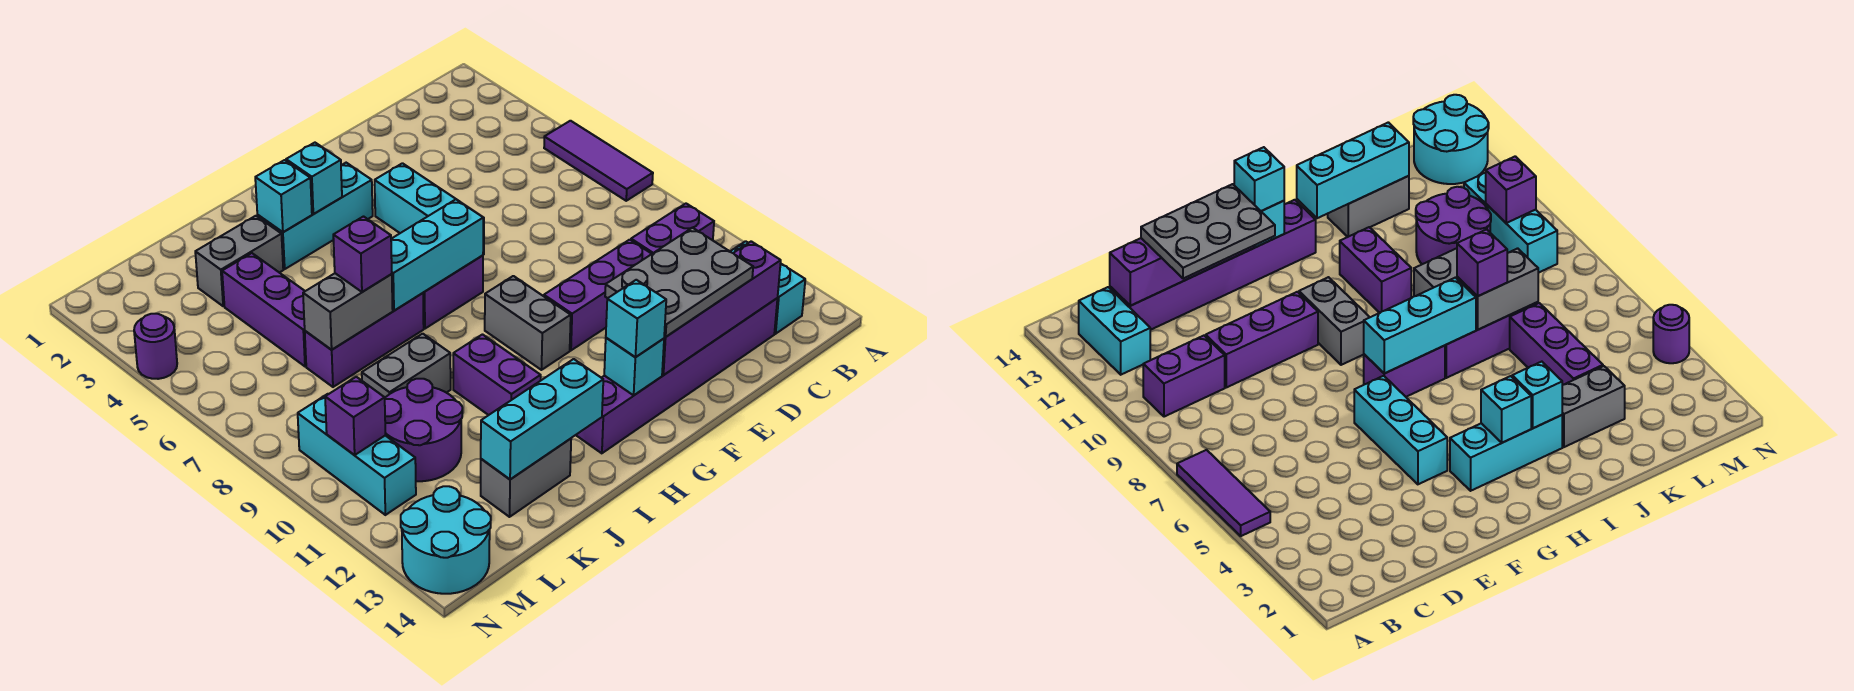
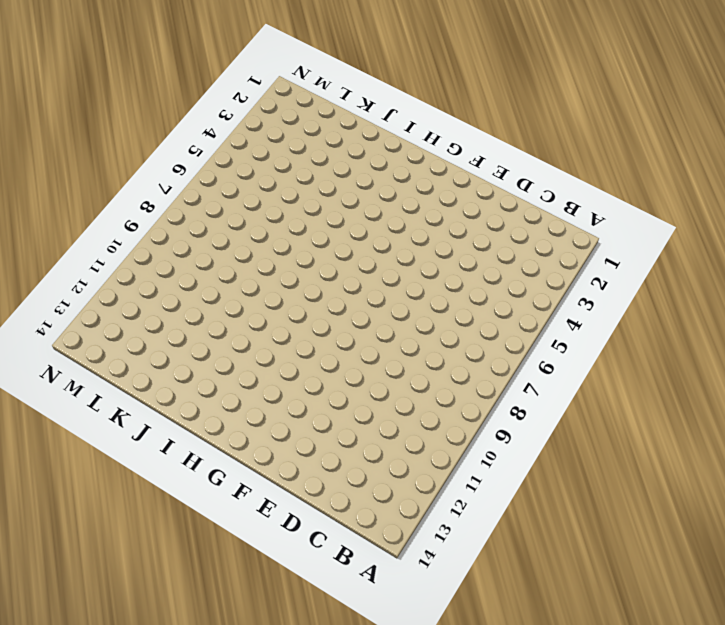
none -> purple 1x3 tile [544,121,653,201]
none -> purple 1x2 brick [631,204,714,254]
none -> cyan 1x2 brick [730,241,805,334]
none -> purple 1x6 brick [576,299,777,453]

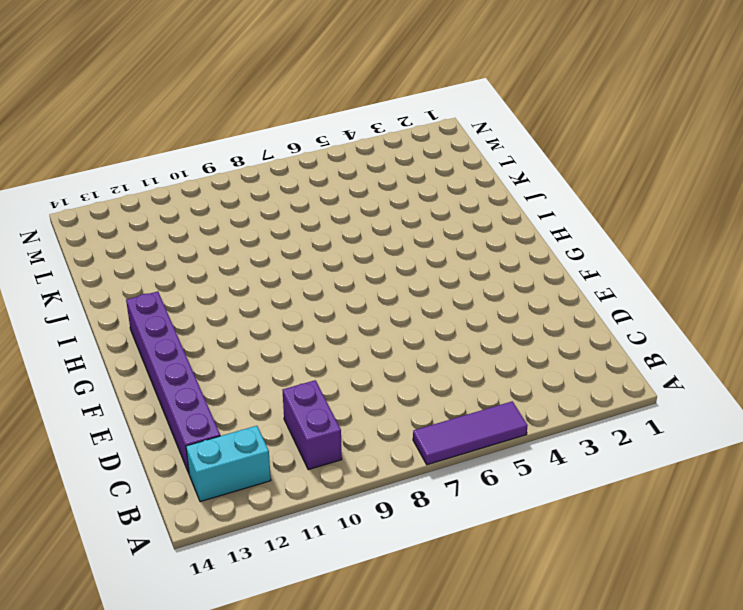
none -> purple 1x3 brick [544,240,651,350]
none -> cyan 1x3 brick [375,163,484,255]
none -> cyan 1x3 brick [257,163,373,269]
none -> purple 1x2 brick [423,255,483,329]

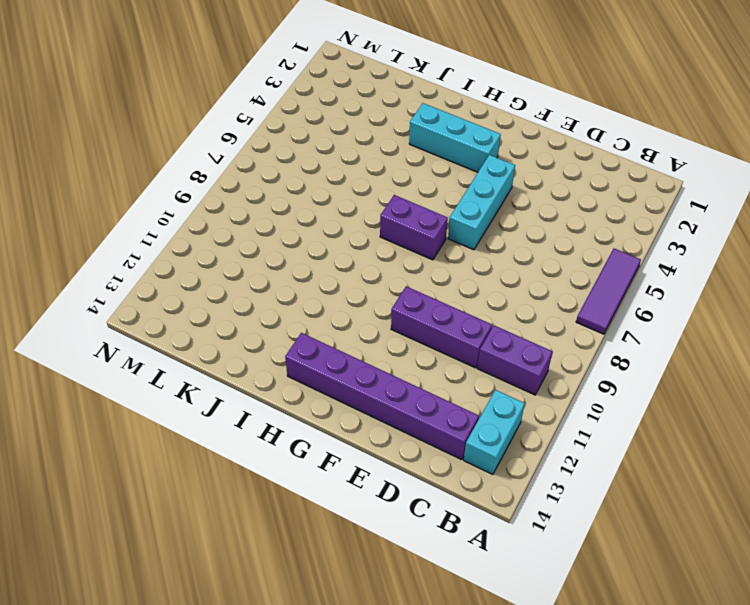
none -> grey 1x2 brick [485,276,571,370]
none -> purple 1x3 brick [305,293,424,387]
none -> purple 1x2 brick [453,335,541,415]
none -> grey 1x2 brick [195,216,283,306]

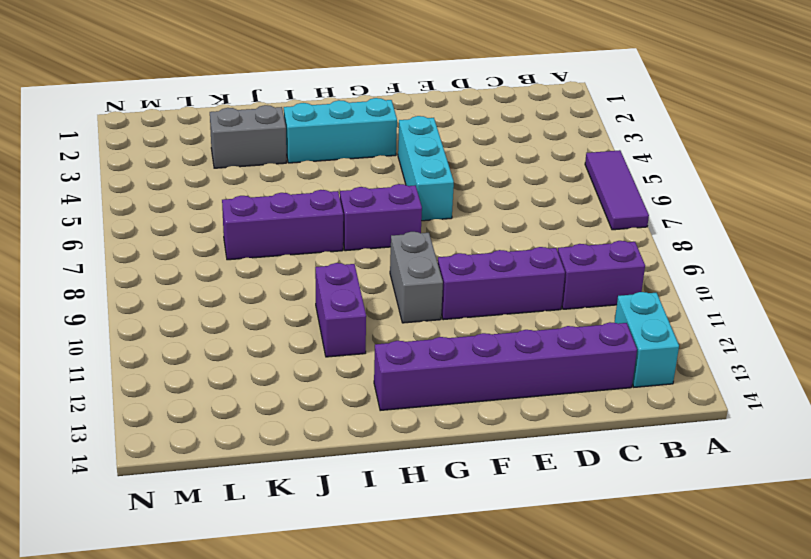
none -> grey 1x2 brick [362,334,451,398]
none -> grey 1x2 brick [481,439,571,517]
none -> purple 1x3 brick [222,253,306,366]
none -> purple 2x2 round brick [385,379,462,481]

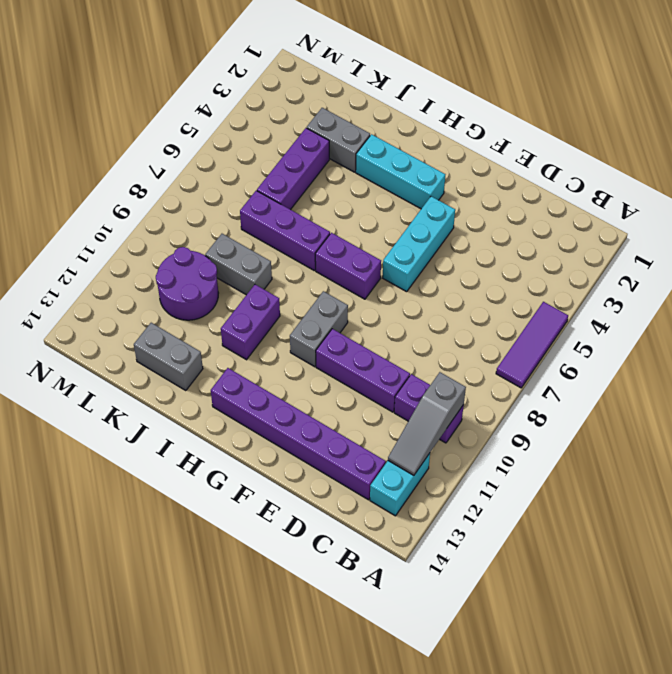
grey 1x3 slope [388,372,466,475] -> none
none -> cyan 1x3 brick [298,394,416,515]
none -> cyan 2x2 round brick [401,486,491,594]
none -> purple 1x1 round brick [134,314,177,379]
none -> purple 1x4 brick [662,241,781,375]

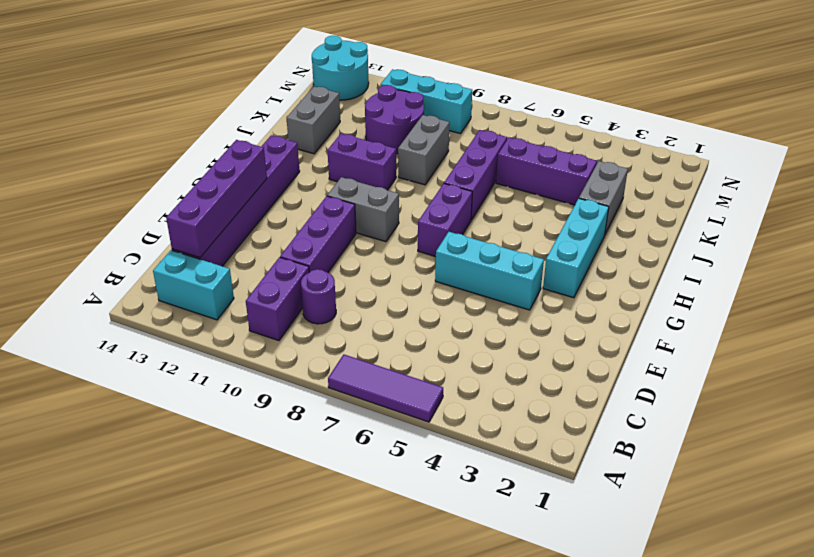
purple 1x1 round brick [301,269,336,324] -> purple 1x1 round brick moved to [134,314,177,379]
none -> cyan 1x3 brick [391,199,483,311]
none -> cyan 1x1 brick [604,338,664,395]
none -> cyan 1x1 brick [286,143,342,214]
none -> cyan 1x1 brick [255,160,312,232]

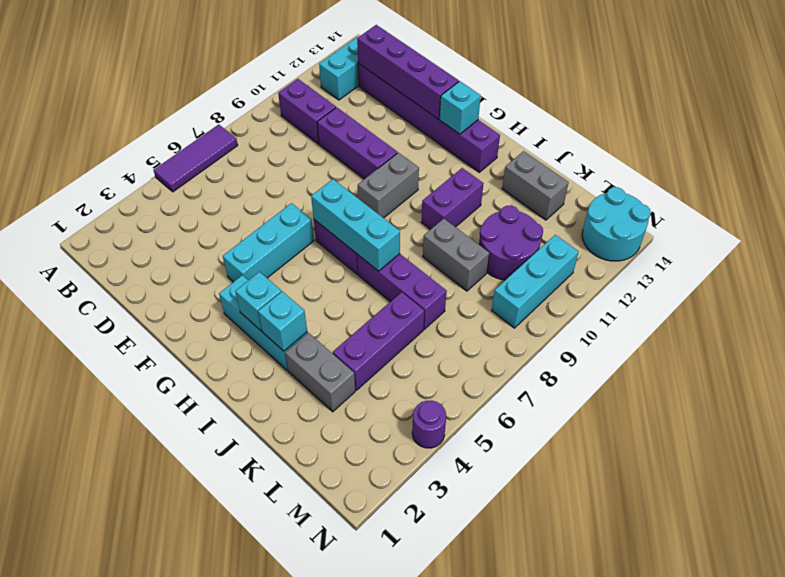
none -> cyan 1x3 brick [481,359,603,479]
none -> grey 1x2 brick [303,273,393,350]
none -> purple 1x1 brick [325,377,385,455]
none -> grey 2x3 plate [605,228,753,337]

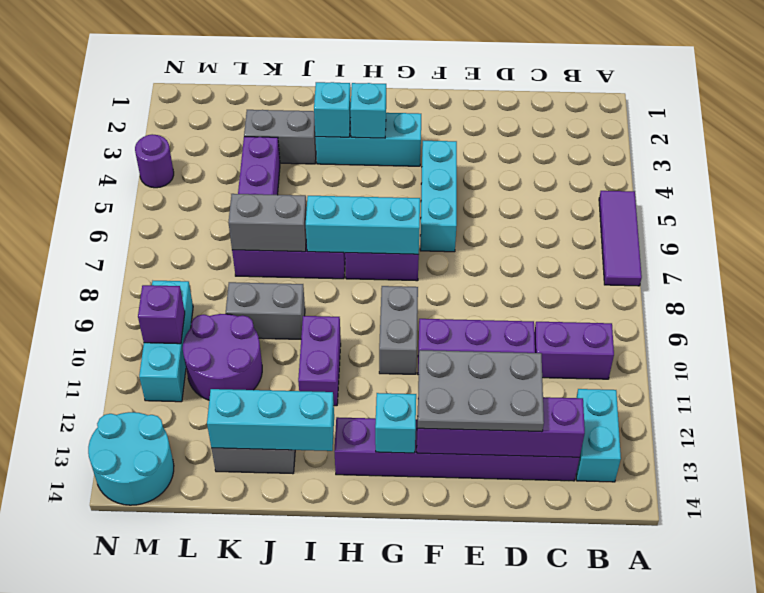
none -> cyan 1x1 brick [606,280,666,357]
none -> purple 1x1 brick [333,217,392,292]

